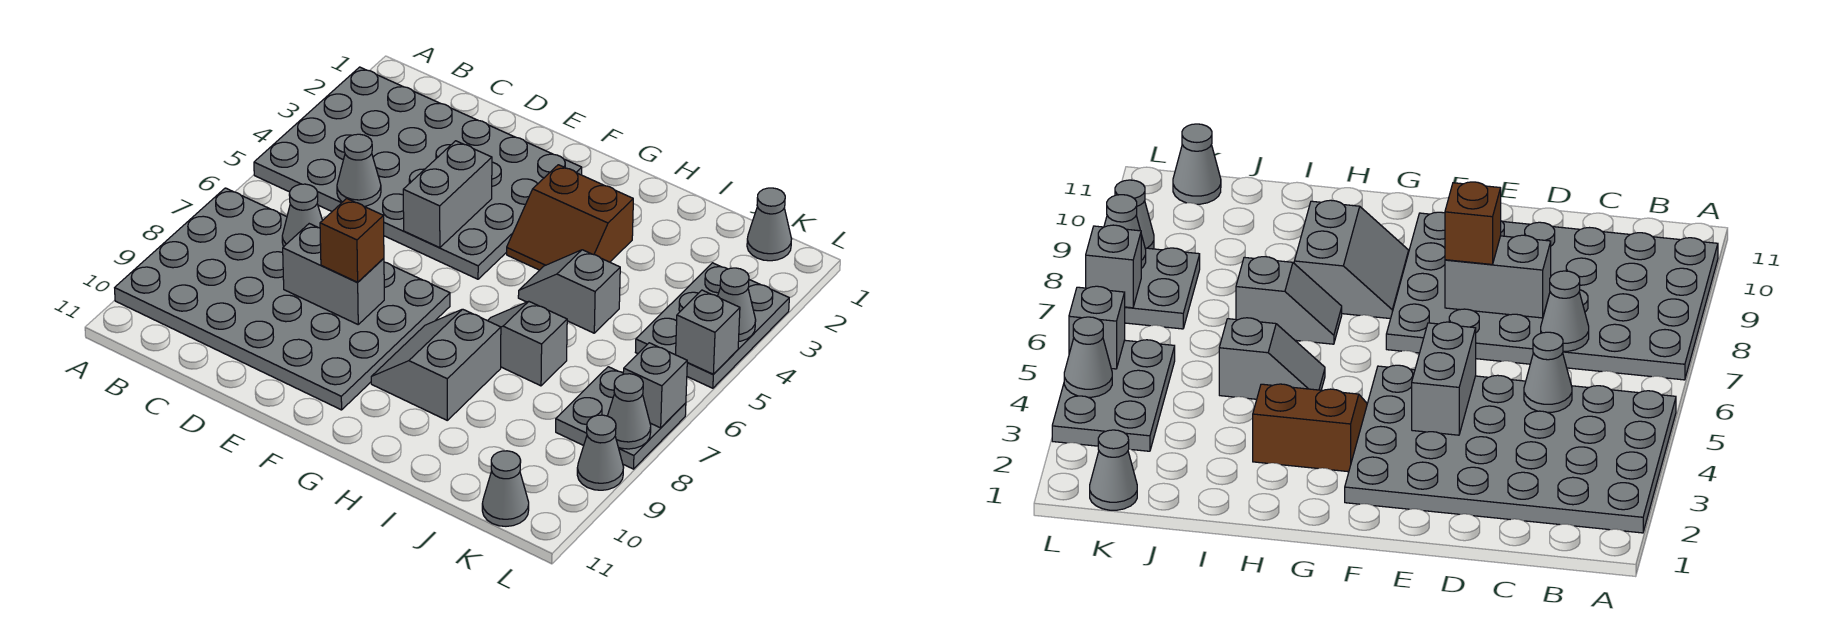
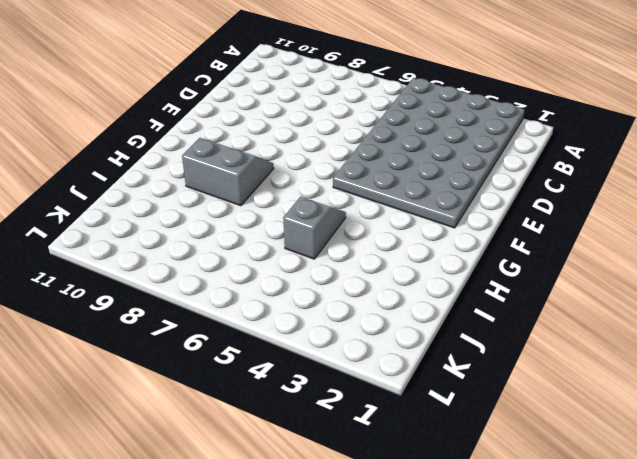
none -> grey 4x6 plate [115,188,450,410]
none -> brown 2x2 slope [507,165,633,270]
none -> grey 1x2 slope [488,302,567,386]

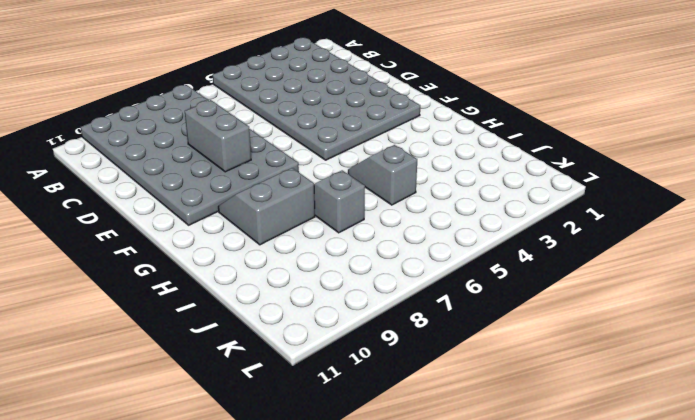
none -> brown 2x2 slope [507,165,633,270]
none -> grey 1x1 cone [747,188,791,261]
none -> grey 2x3 plate [636,263,789,388]

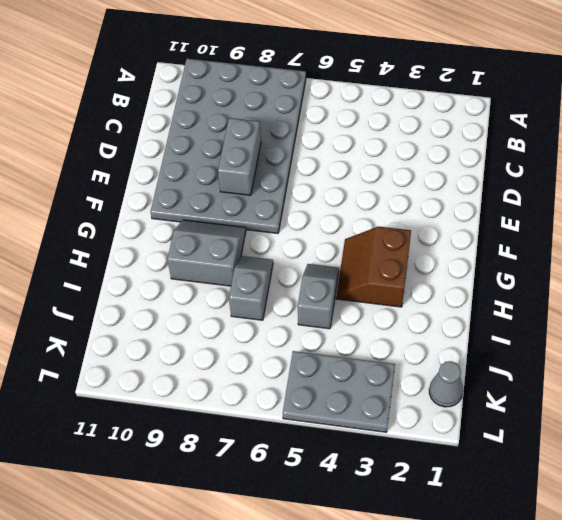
none -> grey 4x6 plate [254,67,582,279]
none -> grey 2x2 plate [556,367,686,469]
none -> grey 1x1 cone [482,451,529,526]

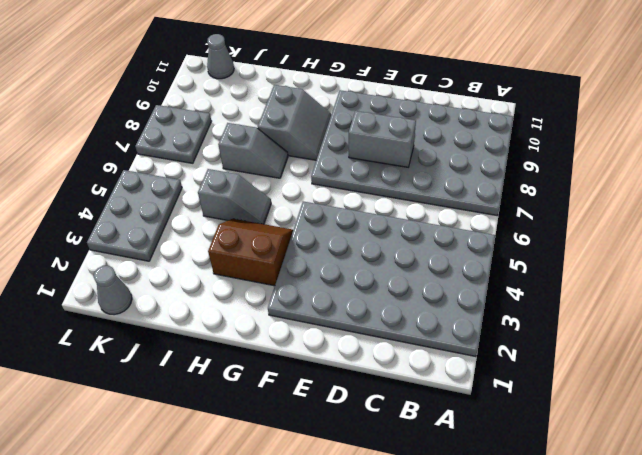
none -> grey 1x1 cone [577,415,624,490]
none -> grey 1x1 cone [337,134,381,206]
none -> grey 1x1 cone [282,184,322,247]

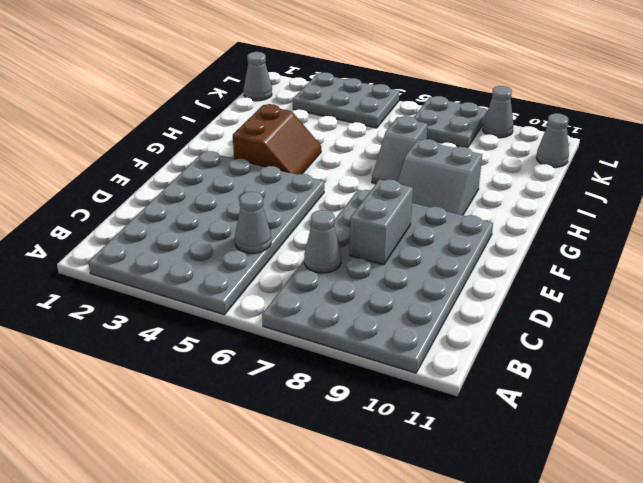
none -> grey 1x2 slope [518,250,620,333]
none -> grey 1x2 brick [403,141,492,248]
none -> grey 1x1 cone [718,268,756,341]

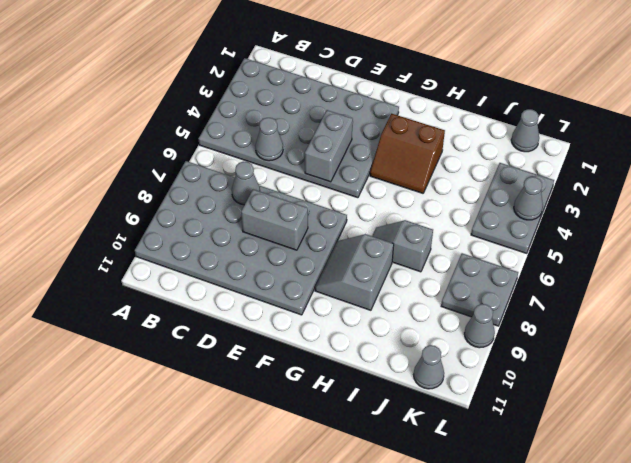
none -> grey 1x2 slope [518,250,620,333]
none -> grey 1x1 brick [676,290,740,374]
none -> grey 1x1 brick [623,343,687,428]

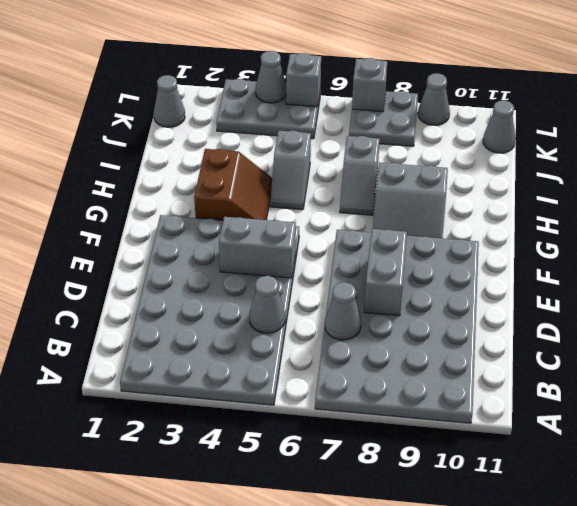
none -> grey 1x1 cone [608,374,651,449]
none -> brown 1x1 brick [320,198,384,282]

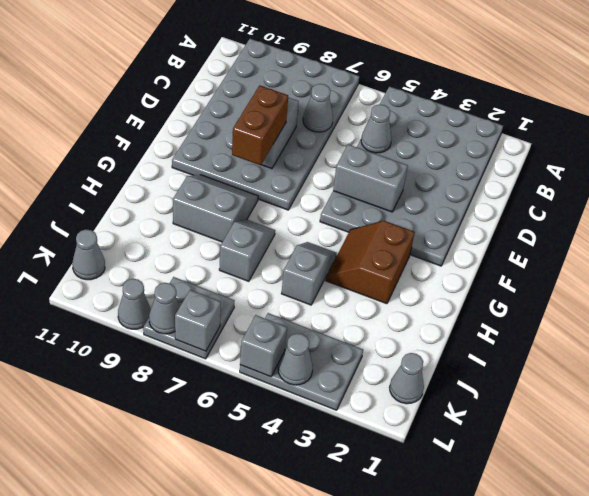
brown 1x2 brick [232,86,288,165] -> brown 1x1 brick [320,198,384,282]

